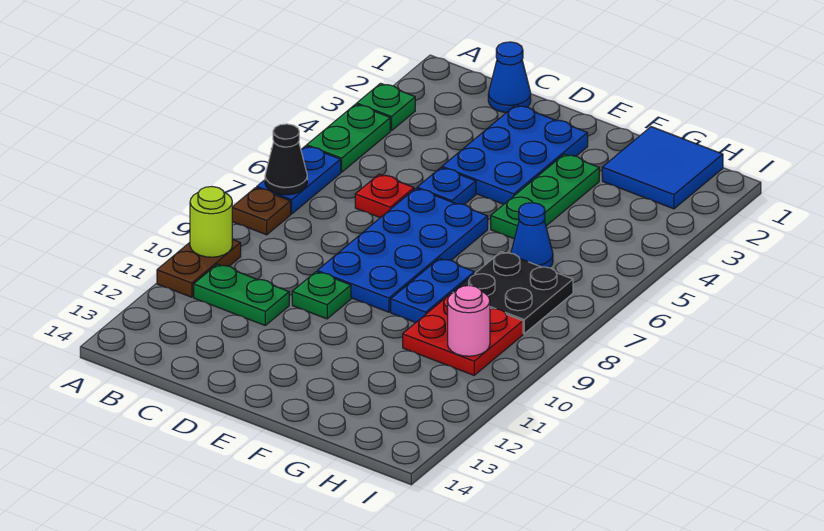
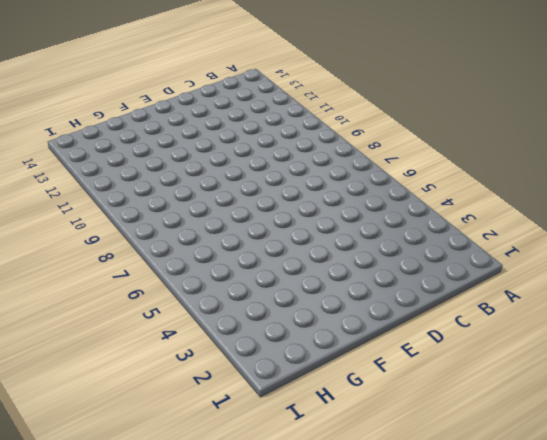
none -> green 1x1 plate [357,83,415,131]
none -> green 1x2 plate [307,104,390,172]
none -> blue 1x2 plate [257,146,341,214]

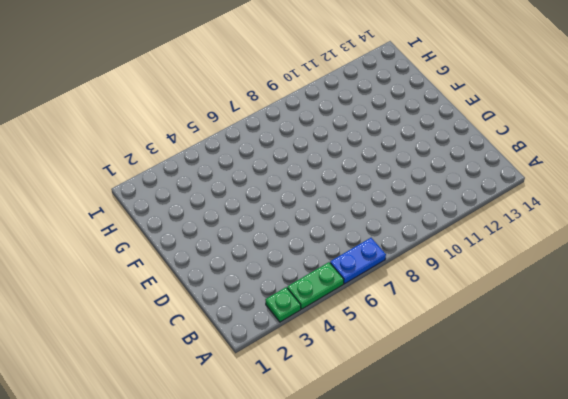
none -> brown 1x1 plate [232,188,291,235]
none -> brown 1x2 plate [157,239,241,297]
none -> green 1x2 plate [194,264,289,325]

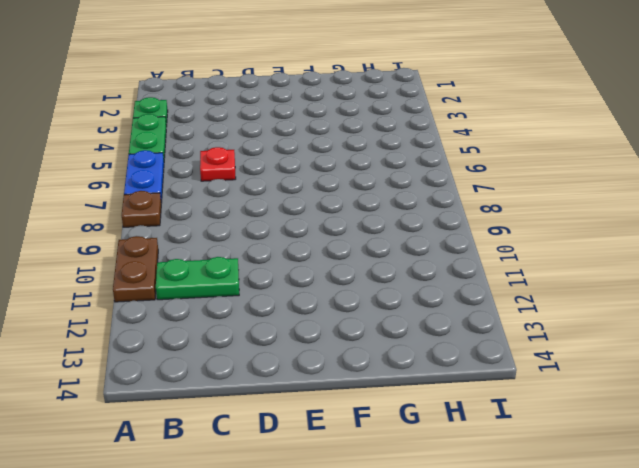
none -> blue 1x1 cone [488,42,531,113]
none -> blue 2x3 plate [442,105,588,204]
none -> blue 1x1 plate [417,168,476,205]

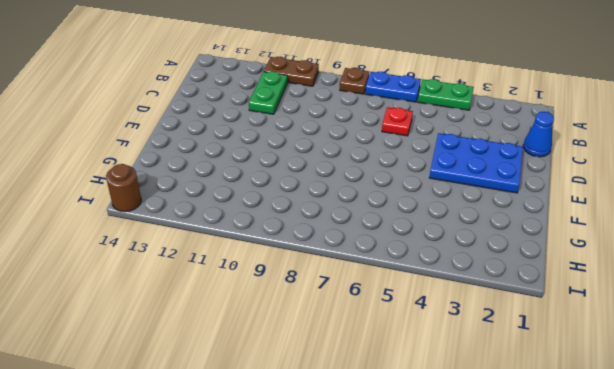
brown 1x1 round brick [106,164,141,212] -> none
none -> green 1x1 plate [357,83,415,131]
none -> blue 1x1 plate [417,168,476,205]
none -> blue 2x4 plate [317,188,488,312]

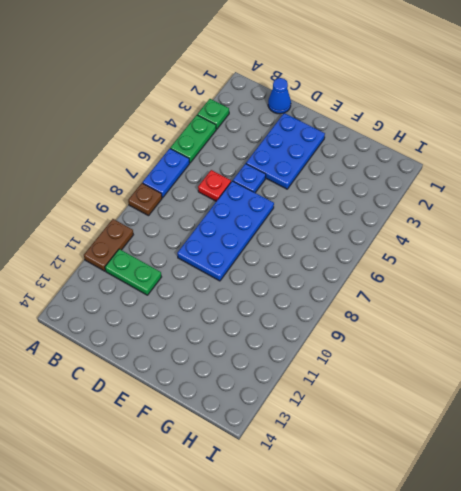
none -> green 1x1 plate [292,272,351,319]
none -> green 1x3 plate [491,154,599,239]
none -> blue 1x2 plate [391,258,474,323]

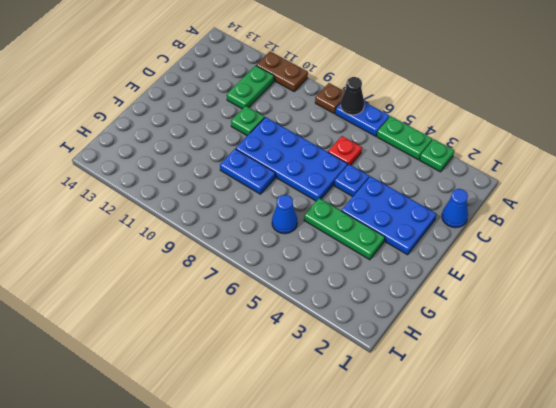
none -> blue 2x2 tile [602,127,723,209]
none -> black 2x2 plate [452,252,573,334]
none -> red 2x2 plate [403,293,523,375]

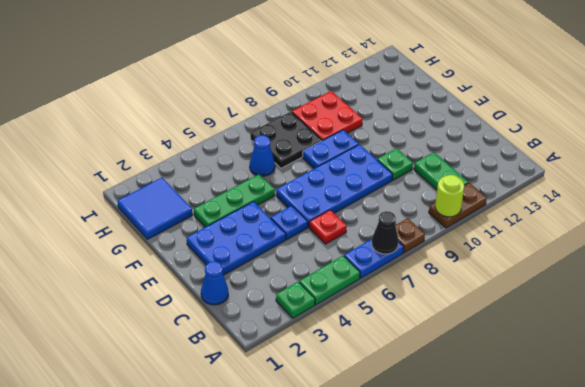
none -> pink 1x1 round brick [448,286,490,356]

